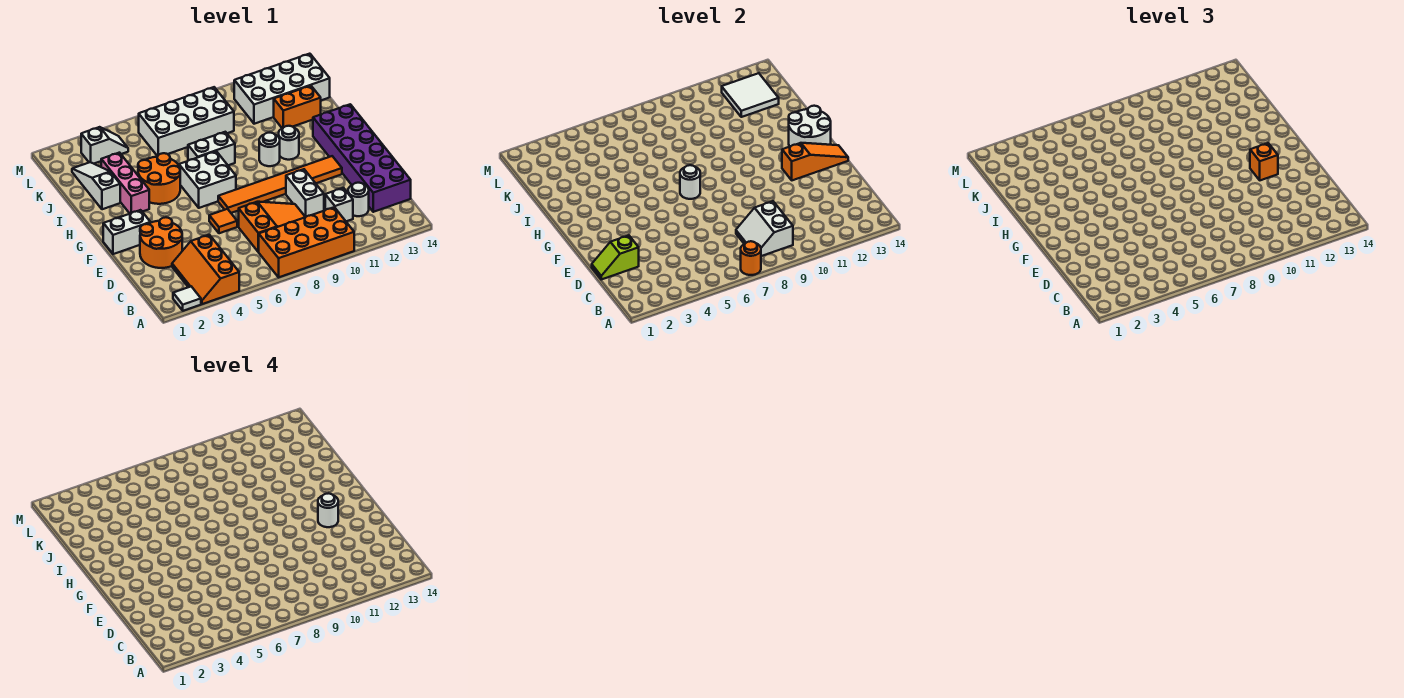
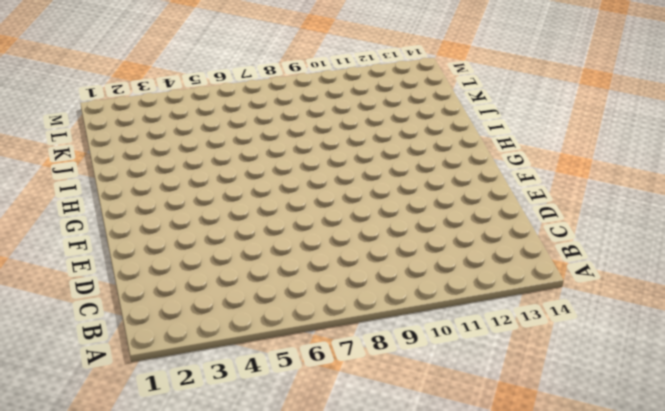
none -> white 1x1 tile [173,287,201,311]
none -> orange 2x3 slope [172,235,239,304]
none -> orange 2x4 brick [259,207,354,277]
none -> orange 2x3 slope [239,202,305,252]

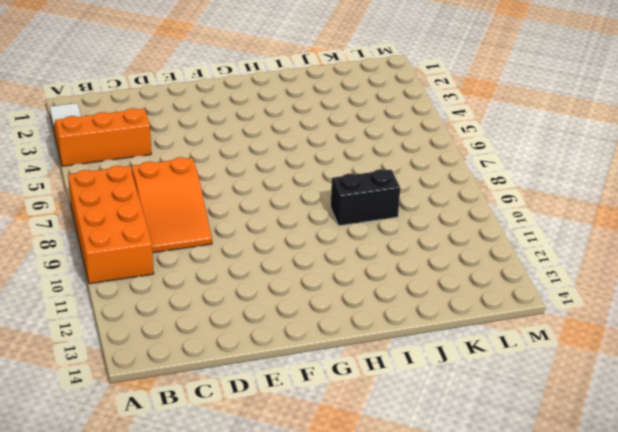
black 1x2 brick [331,169,400,226] -> none
none -> white 1x1 brick [325,188,353,222]
none -> white 1x1 round brick [348,183,369,216]
none -> purple 2x6 brick [313,104,411,212]
none -> orange 2x2 round brick [140,217,182,268]

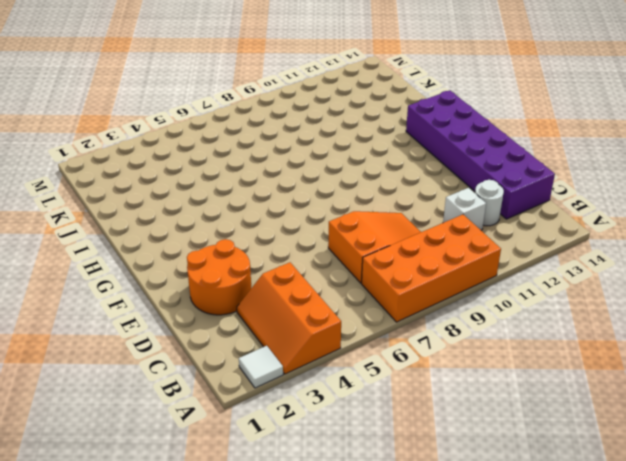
none -> white 1x2 brick [286,169,324,217]
none -> orange 1x1 tile [209,209,237,233]
none -> white 1x2 brick [103,210,150,254]
none -> orange 1x6 tile [218,156,342,213]

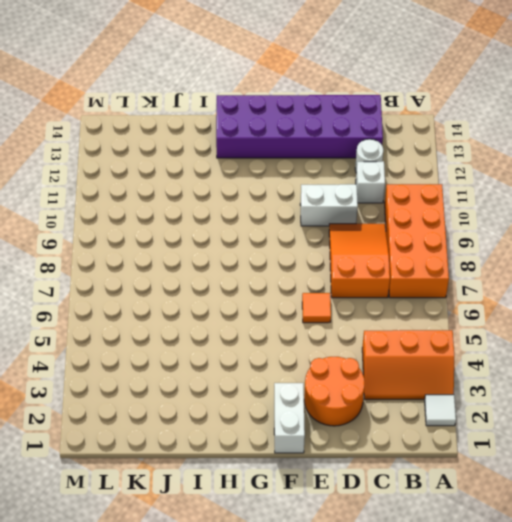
none -> orange 1x6 tile [218,156,342,213]
none -> white 2x2 brick [179,151,236,208]
none -> pink 1x3 brick [101,153,149,214]
none -> orange 2x2 round brick [138,153,180,204]

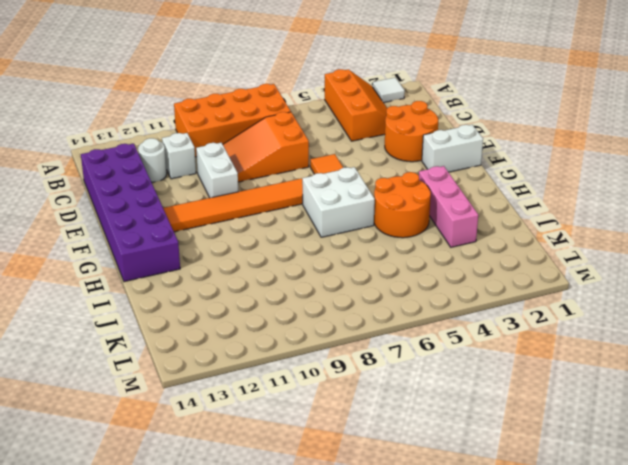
none -> white 1x1 round brick [259,133,280,166]
none -> white 1x1 round brick [279,126,299,160]
none -> white 1x3 slope [72,162,120,209]
none -> white 1x2 brick [188,132,235,165]

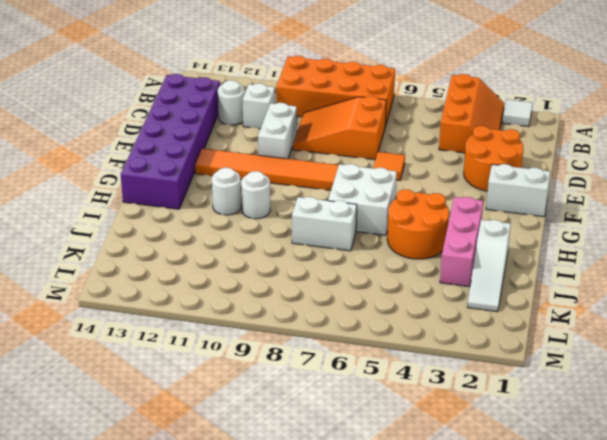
none -> orange 1x2 brick [274,86,321,128]
none -> white 2x4 brick [139,87,234,156]
none -> white 2x4 brick [234,54,330,124]
none -> white 1x2 slope [81,127,128,164]

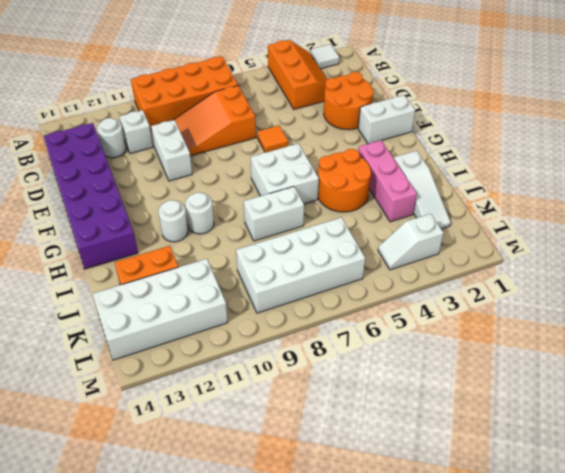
none -> orange 1x6 tile [218,156,342,213]
none -> orange 1x1 round brick [741,241,761,275]
none -> white 2x2 slope [736,201,793,256]
none -> lime 1x2 slope [592,235,639,279]

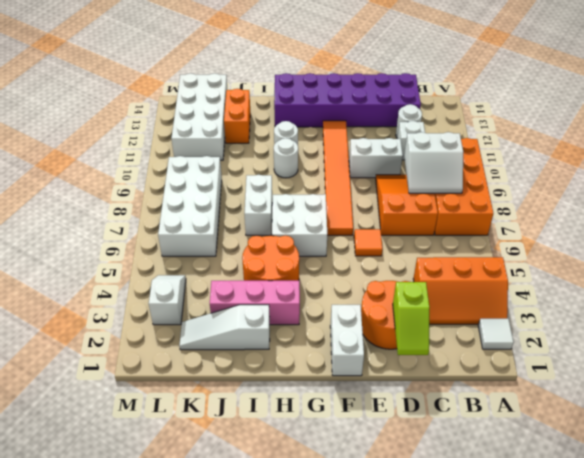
none -> orange 1x1 round brick [741,241,761,275]
none -> orange 1x3 slope [782,143,848,180]
none -> white 1x1 round brick [680,165,700,199]
none -> white 2x2 round brick [789,106,831,147]

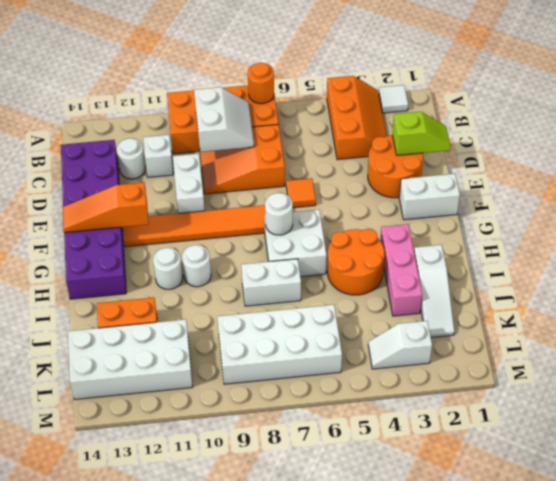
none -> white 2x2 round brick [789,106,831,147]
none -> white 2x2 tile [722,73,779,117]
none -> orange 1x1 brick [1250,143,1278,180]
none -> white 1x1 round brick [318,493,338,527]

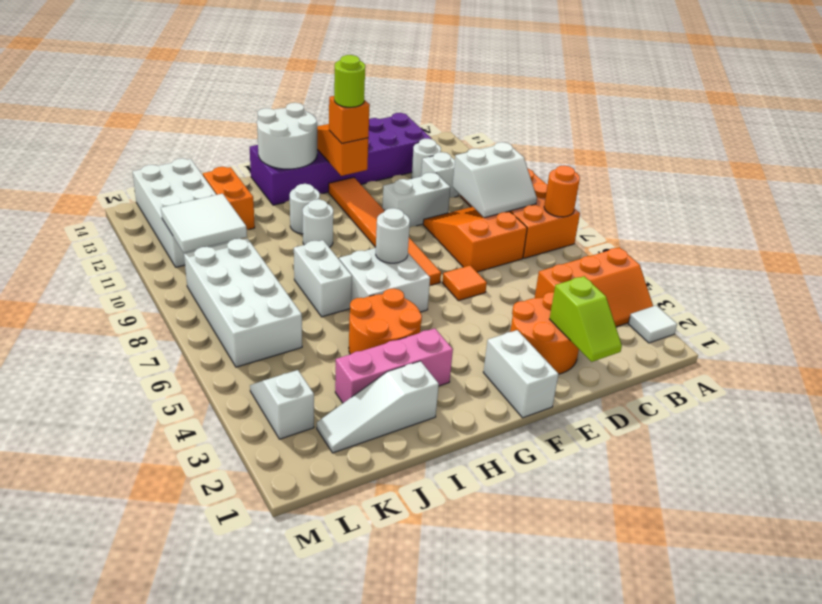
lime 1x1 round brick [334,55,365,107] -> white 1x1 round brick [318,493,338,527]
white 2x2 tile [161,194,247,253] -> white 2x2 tile moved to [722,73,779,117]

